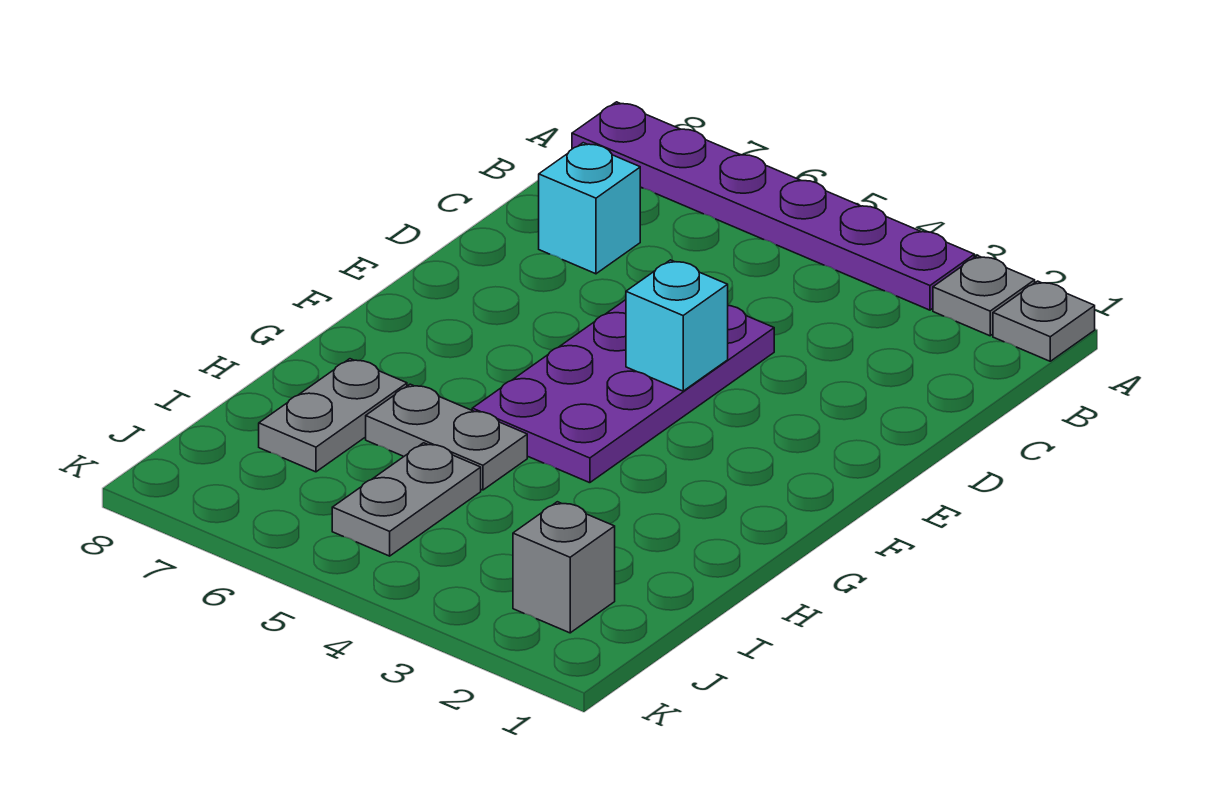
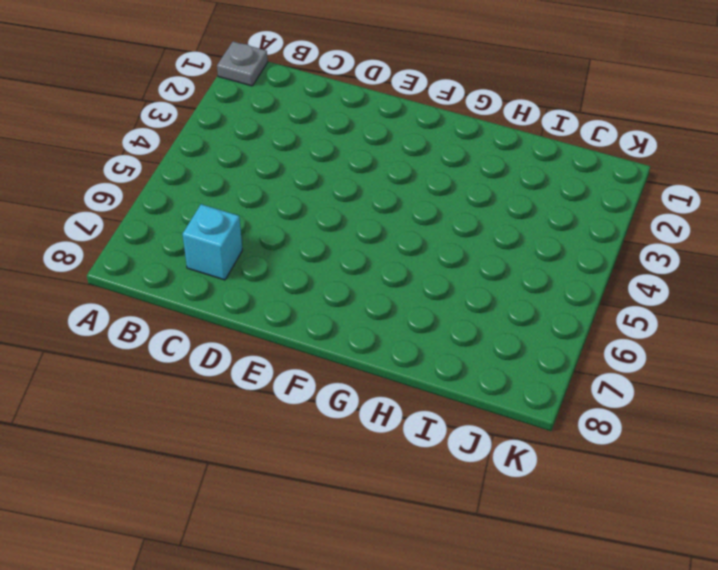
none -> grey 1x1 plate [933,256,1035,336]
none -> purple 1x6 plate [572,102,974,310]

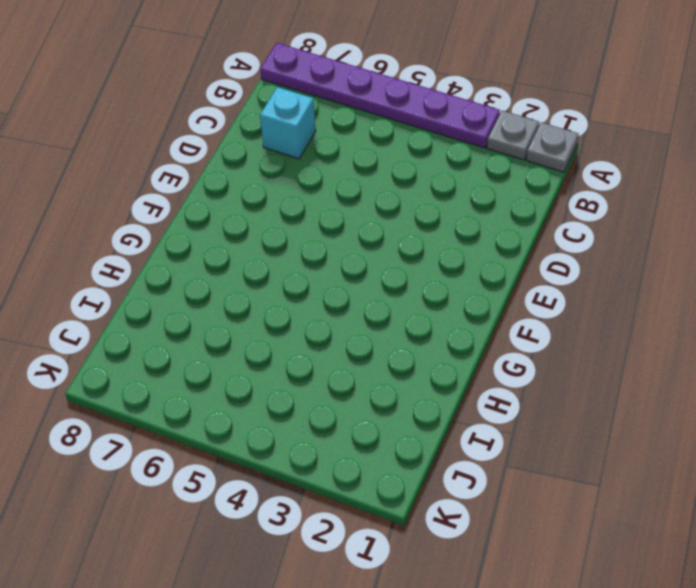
none -> purple 2x4 plate [472,300,774,483]
none -> grey 1x2 plate [366,384,527,490]

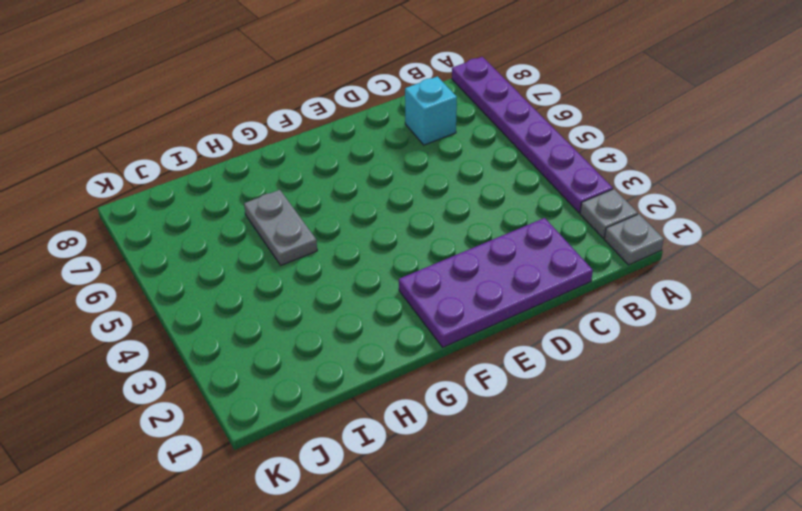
purple 2x4 plate [399,218,593,347] -> purple 2x4 plate moved to [472,300,774,483]
none -> grey 1x2 plate [259,359,407,472]
none -> grey 1x2 plate [332,443,481,556]

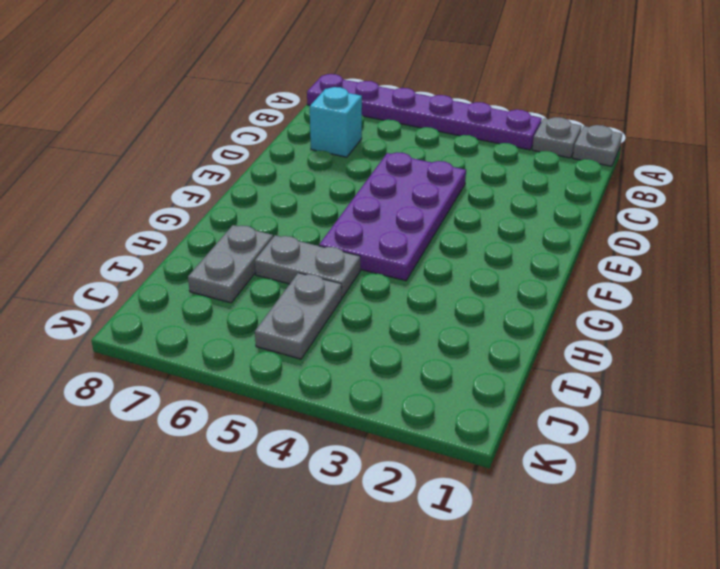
none -> grey 1x1 brick [513,502,615,633]
none -> cyan 1x1 brick [626,260,728,391]

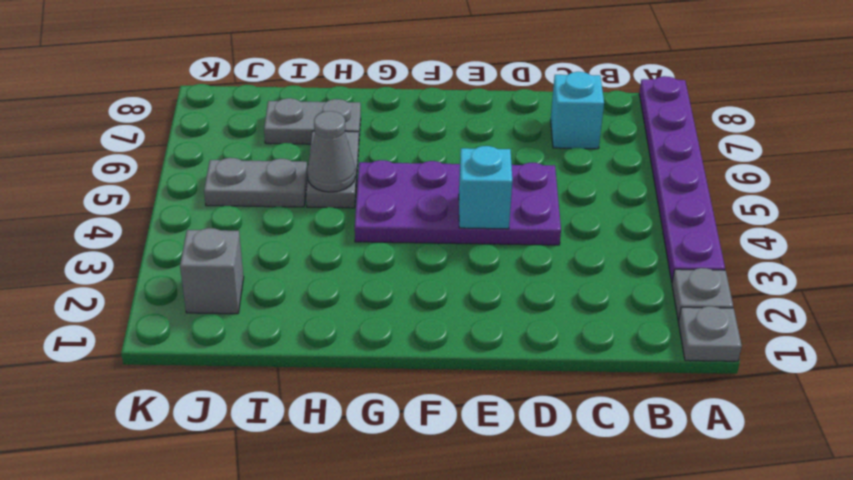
grey 1x1 cone [307,111,355,192] -> none

